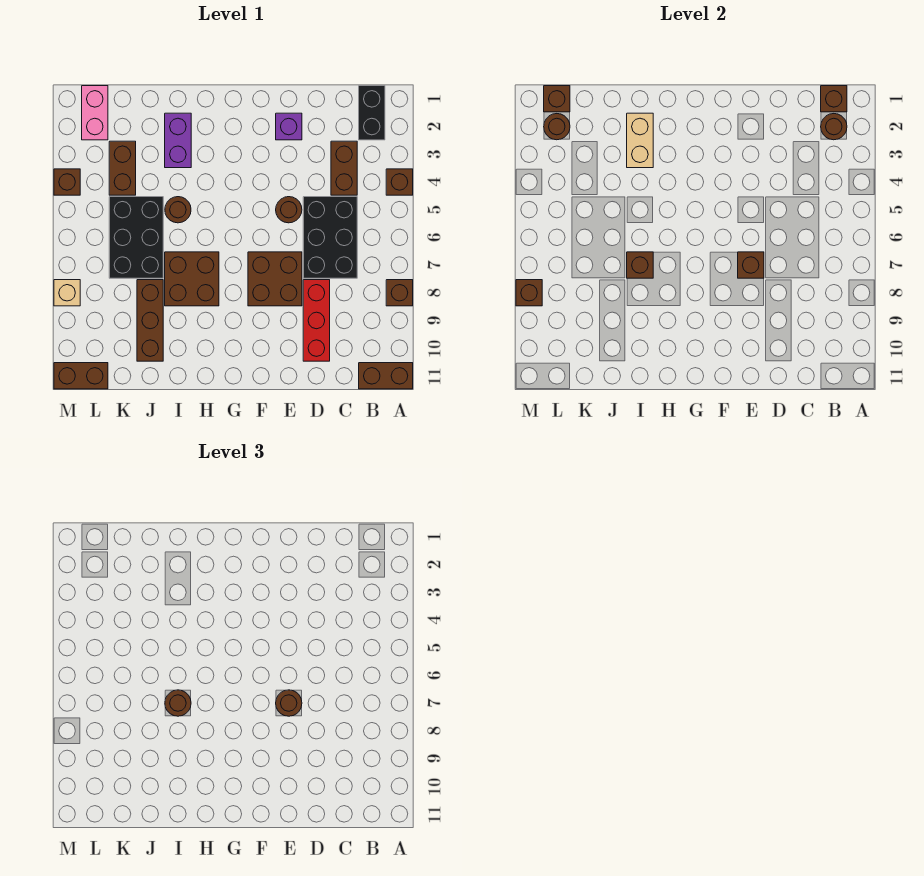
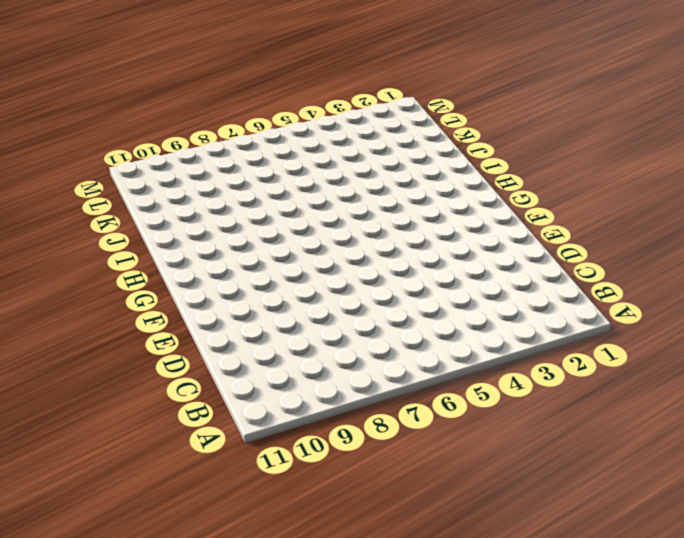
none -> brown 1x1 brick [386,169,413,195]
none -> brown 1x1 brick [386,280,413,306]
none -> brown 1x2 brick [359,363,413,389]
none -> black 1x2 brick [359,86,385,140]

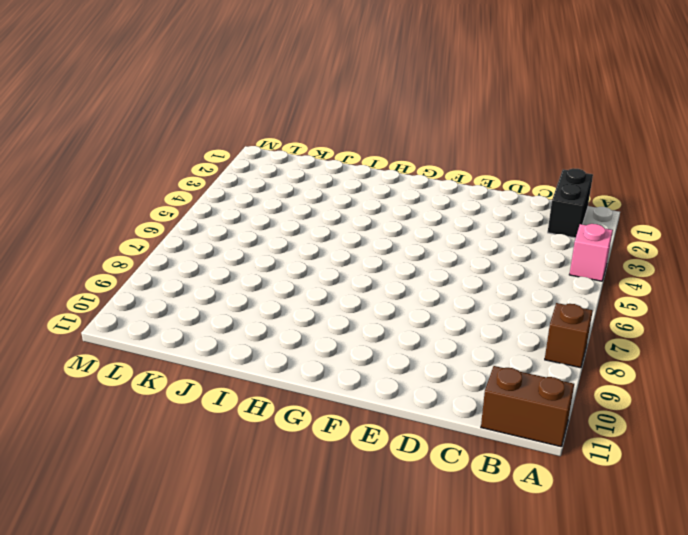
pink 1x1 brick [569,224,613,281] -> brown 1x1 brick [386,169,413,195]
none -> brown 1x2 brick [331,141,357,195]
none -> black 2x3 brick [303,197,357,278]
none -> red 1x3 brick [303,280,330,361]
none -> purple 1x1 brick [276,113,302,140]

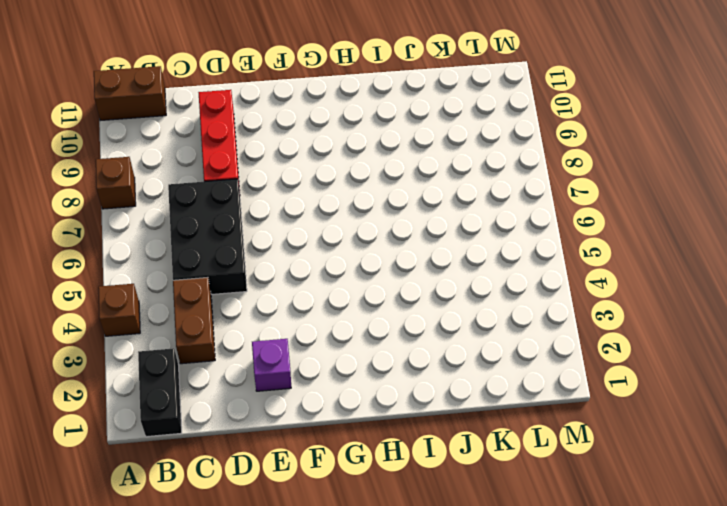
none -> brown 1x1 round brick [276,197,302,223]
none -> brown 2x2 brick [248,252,302,306]
none -> brown 2x2 brick [165,252,219,306]
none -> purple 1x2 brick [165,113,191,168]

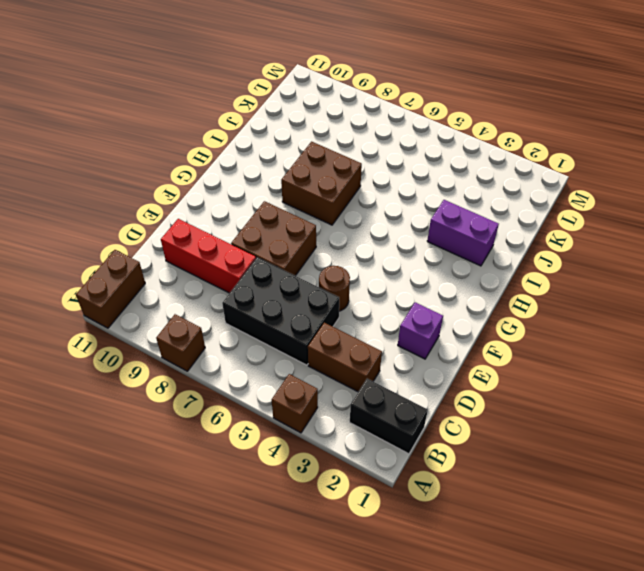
none -> brown 1x1 round brick [165,197,191,223]
none -> black 2x3 brick [109,197,163,278]
none -> brown 1x3 brick [137,280,163,361]
none -> brown 1x2 brick [109,141,136,195]

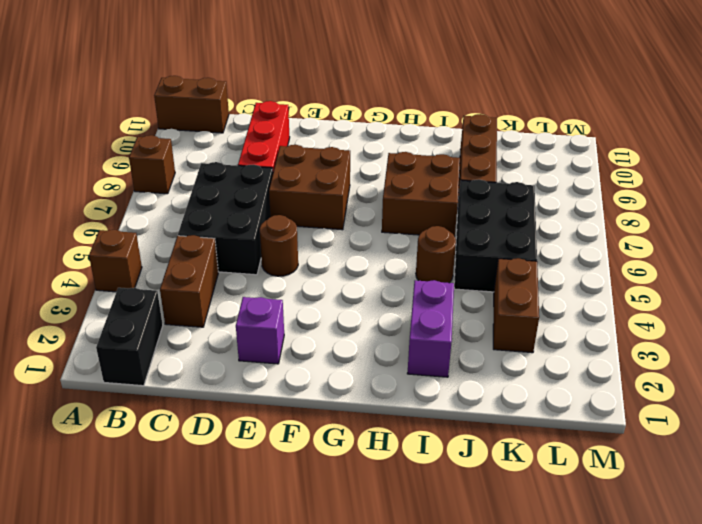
none -> pink 1x2 brick [82,86,108,140]
none -> brown 1x2 brick [54,363,108,389]
none -> brown 1x1 brick [54,169,80,195]
none -> tan 1x1 brick [54,280,80,306]

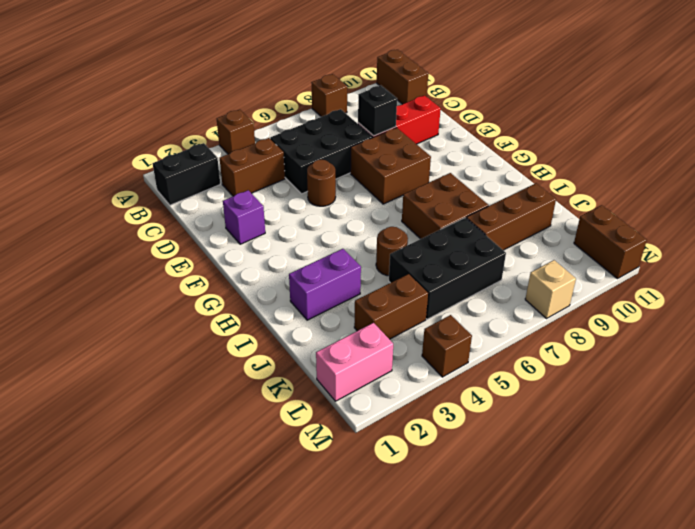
black 1x1 brick [358,85,397,136] -> none
none -> brown 1x1 brick [821,86,847,112]
none -> brown 1x1 round brick [821,114,847,140]
none -> brown 1x1 brick [738,252,764,278]
none -> tan 1x2 brick [627,113,653,168]

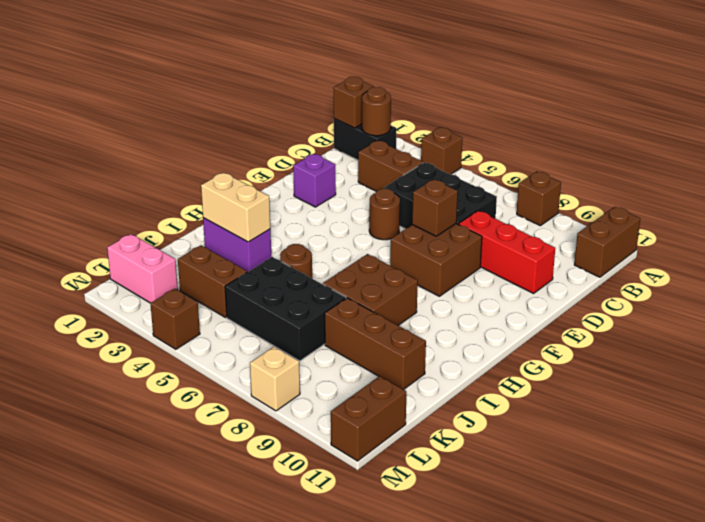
none -> brown 1x1 brick [627,252,653,278]
none -> brown 1x1 brick [544,86,570,112]
none -> brown 1x1 round brick [544,114,570,140]
none -> brown 1x1 brick [516,280,542,306]

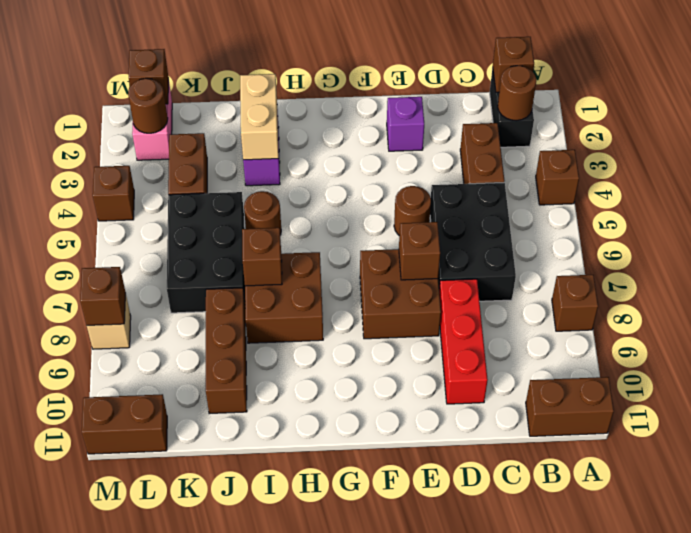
none -> brown 1x1 round brick [276,690,302,716]
none -> brown 1x1 round brick [165,690,191,716]

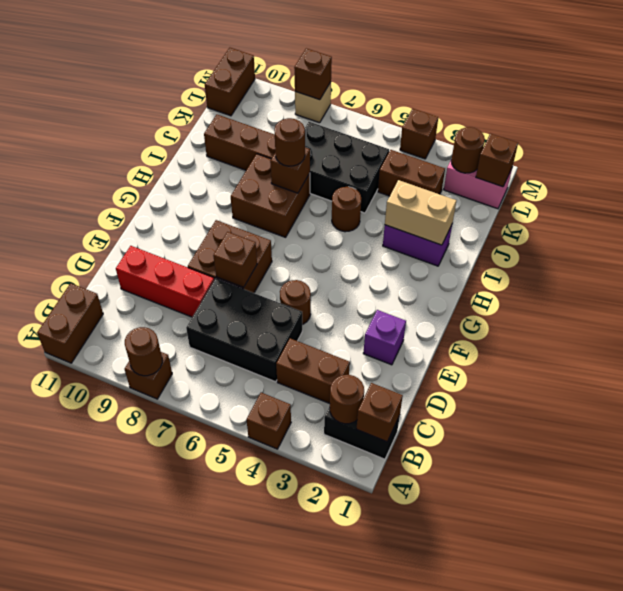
brown 1x1 round brick [125,327,162,376] -> brown 1x1 round brick moved to [276,690,302,716]

